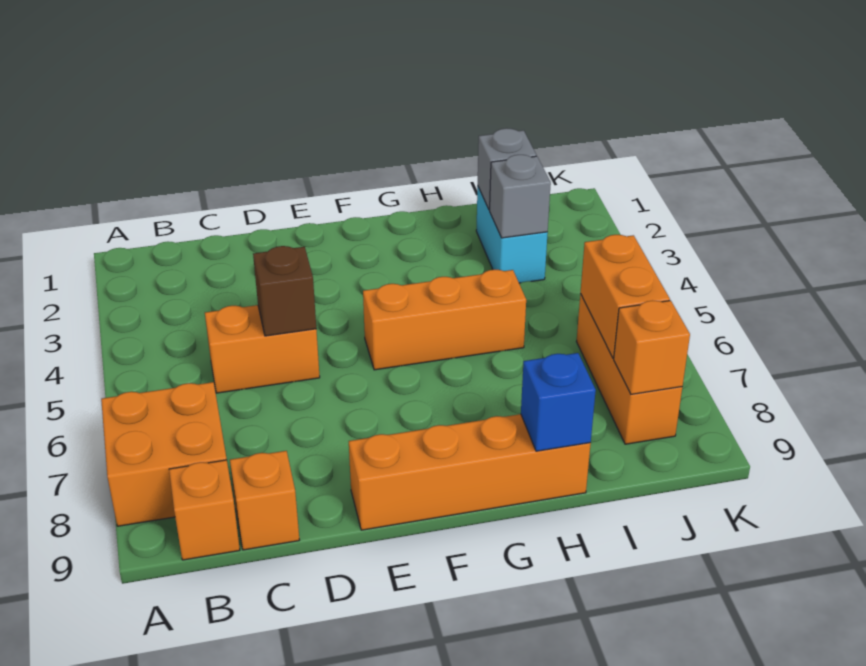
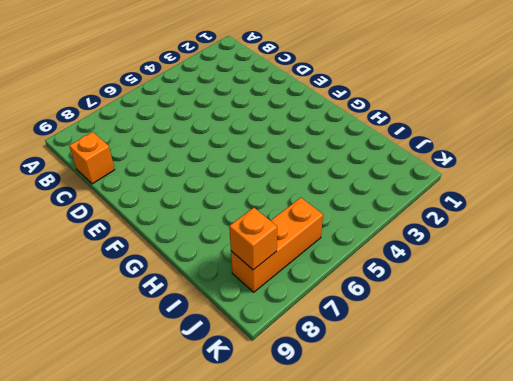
none -> orange 2x2 brick [101,382,227,526]
none -> orange 1x1 brick [169,460,240,560]
none -> orange 1x2 brick [205,305,320,393]

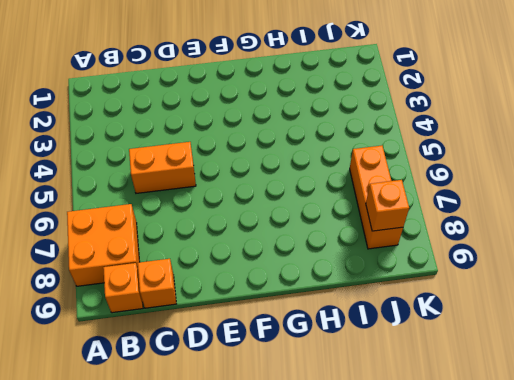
none -> orange 1x4 brick [349,414,591,530]
none -> orange 1x3 brick [363,270,526,370]
none -> cyan 1x2 brick [476,186,548,283]

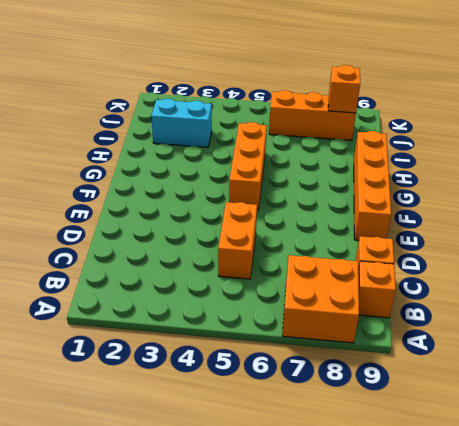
none -> brown 1x1 brick [253,246,316,336]
none -> blue 1x1 brick [521,353,596,451]
none -> grey 1x1 brick [478,128,537,210]

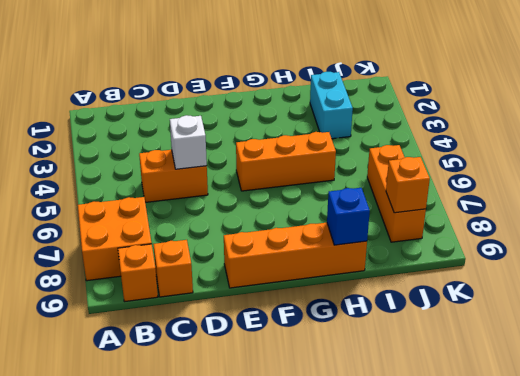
white 1x1 brick [170,115,207,169] -> brown 1x1 brick [253,246,316,336]
none -> grey 1x1 brick [478,128,537,210]
none -> grey 1x1 brick [490,155,551,238]
none -> orange 1x2 brick [580,235,670,358]

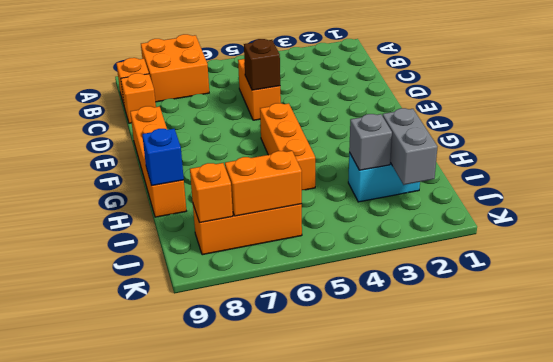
grey 1x2 brick [383,108,438,185] -> grey 1x1 brick [478,128,537,210]

